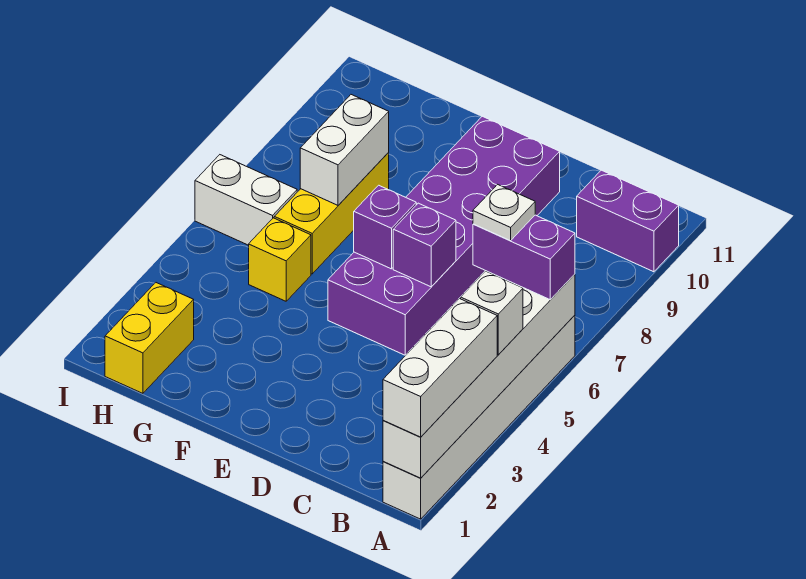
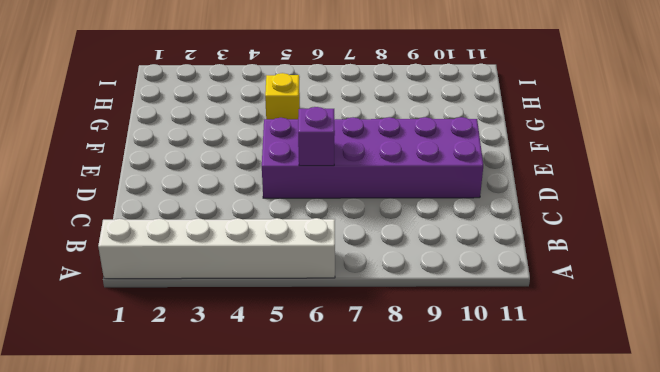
none -> purple 1x2 brick [577,170,679,272]
none -> yellow 1x3 brick [274,153,389,274]
none -> yellow 1x2 brick [105,283,194,393]

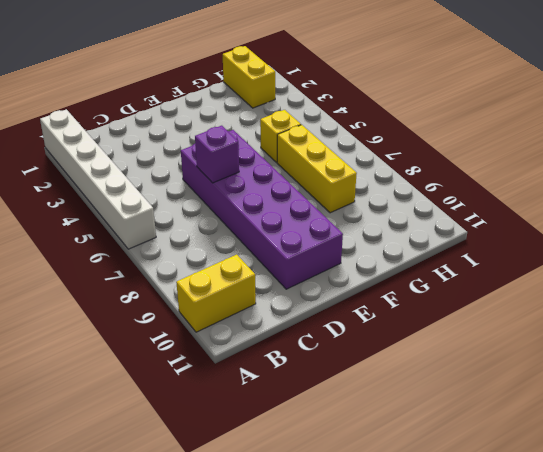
yellow 1x2 brick [176,255,256,332] -> purple 1x2 brick [577,170,679,272]
none -> white 1x2 brick [195,155,297,245]
none -> white 1x6 brick [383,274,575,478]
none -> purple 1x1 brick [354,185,416,269]

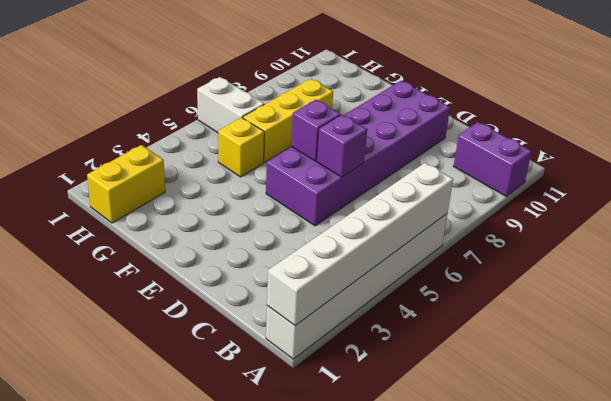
none -> white 1x2 brick [300,95,389,205]
none -> white 1x3 brick [383,298,497,437]
none -> white 1x1 brick [461,271,523,354]

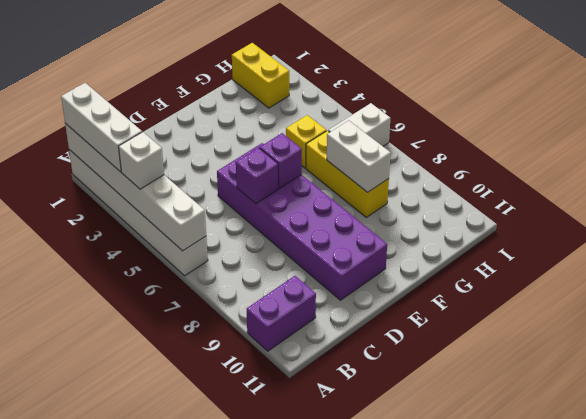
none -> purple 1x2 brick [473,215,575,300]
none -> white 1x1 plate [473,184,535,241]

